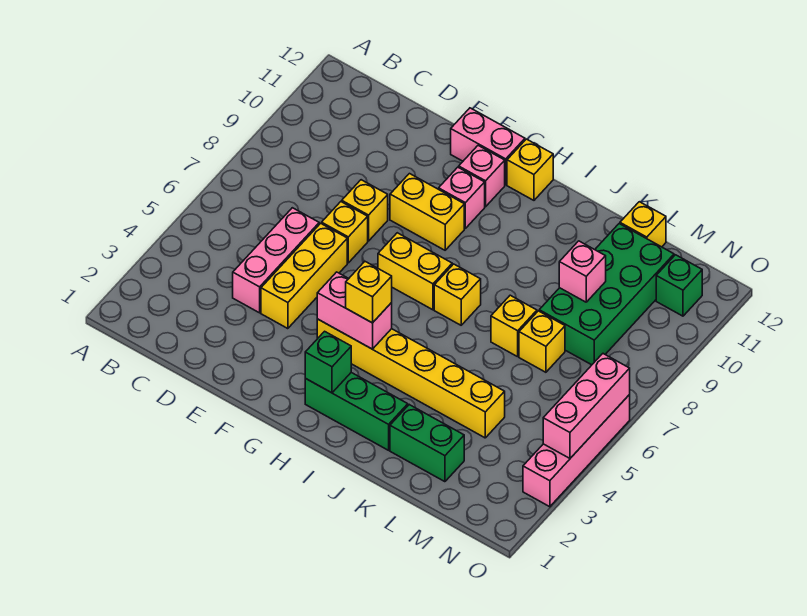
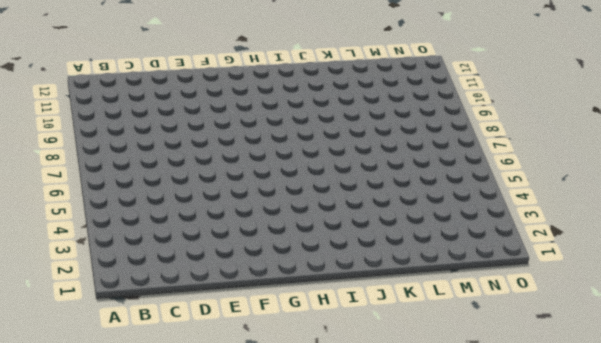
none -> pink 1x3 brick [233,208,319,313]
none -> yellow 1x3 brick [261,223,347,329]
none -> yellow 1x1 brick [322,202,368,263]

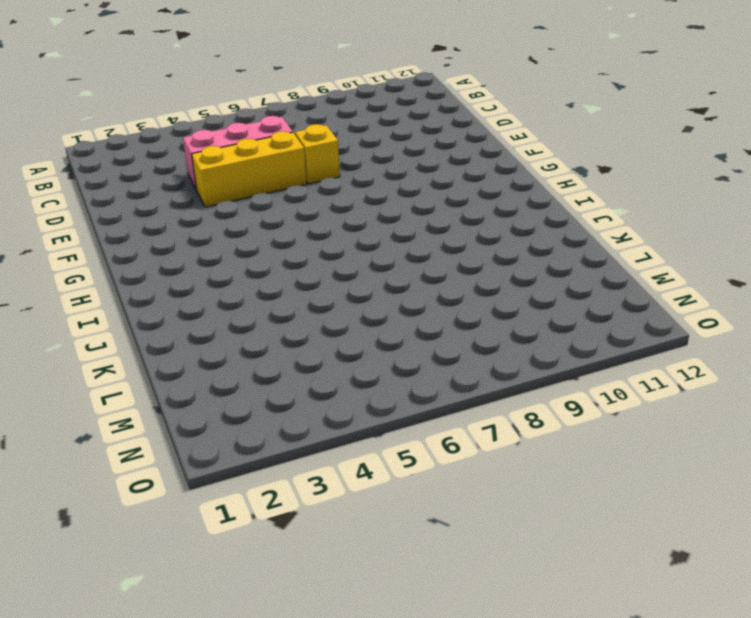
none -> yellow 1x1 brick [342,180,388,241]
none -> yellow 1x2 brick [390,174,464,250]
none -> pink 1x2 brick [451,108,525,185]

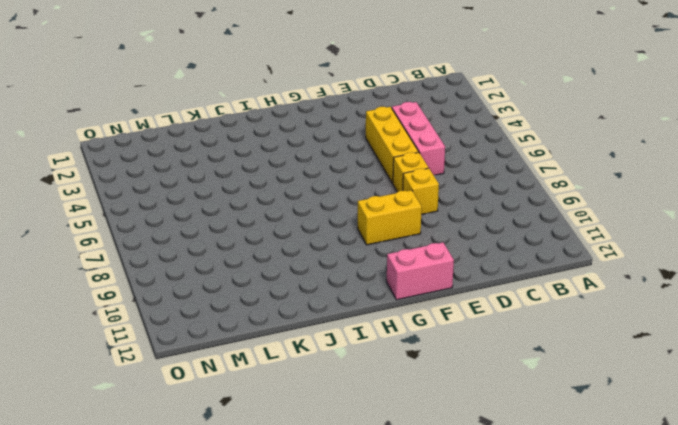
none -> yellow 1x6 brick [317,319,505,438]
none -> yellow 1x2 brick [378,233,452,310]
none -> pink 1x1 brick [439,167,485,228]

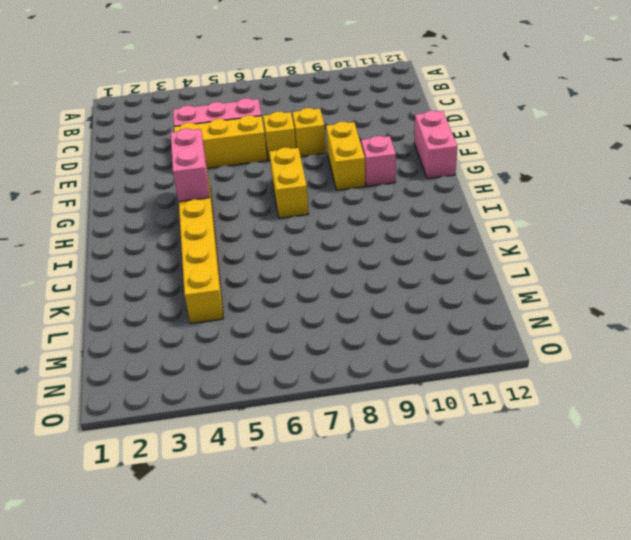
none -> pink 1x1 brick [459,146,505,207]
none -> green 1x3 brick [305,373,408,450]
none -> yellow 1x1 brick [507,139,553,200]

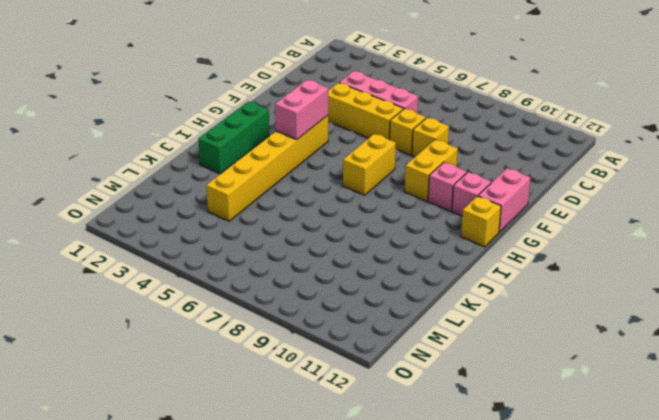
none -> yellow 1x1 brick [434,264,481,325]
none -> green 1x2 brick [390,405,464,482]
none -> yellow 1x1 brick [491,295,537,357]

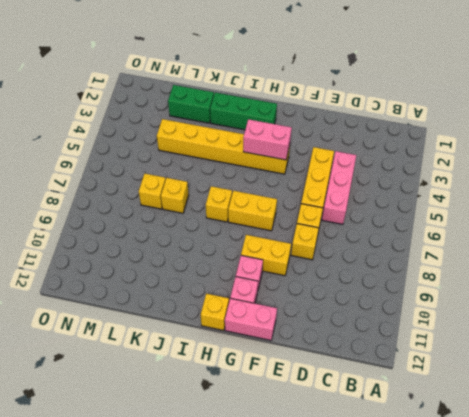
none -> green 2x4 brick [539,224,674,365]
none -> yellow 1x1 brick [620,202,666,247]
none -> green 1x1 brick [656,255,702,316]

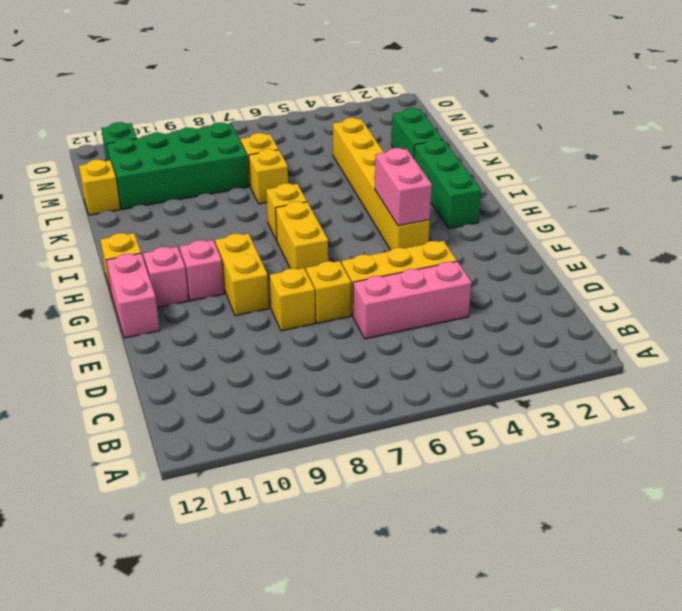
none -> pink 1x4 brick [523,395,630,507]
none -> green 1x1 brick [305,331,351,393]
none -> pink 1x1 brick [559,241,606,302]

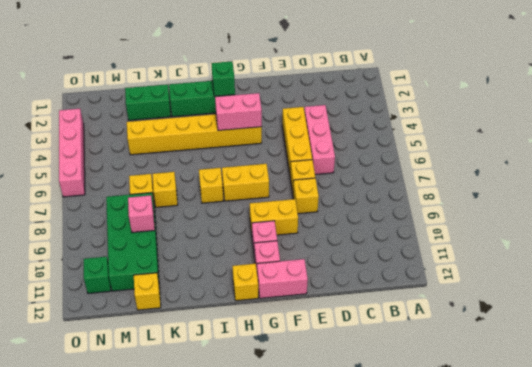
none -> pink 1x3 brick [543,354,630,458]
none -> yellow 1x1 brick [346,262,392,323]

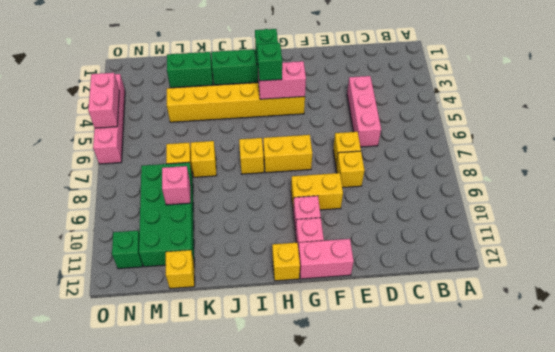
green 1x1 brick [257,43,282,81] -> yellow 1x1 brick [346,262,392,323]
pink 1x2 brick [88,73,119,128] -> pink 1x3 brick [543,354,630,458]
none -> yellow 1x3 brick [261,223,347,329]

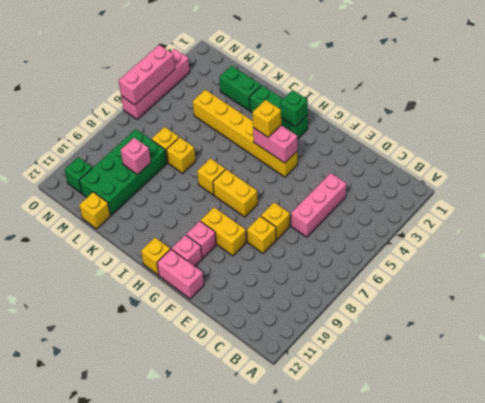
none -> yellow 1x3 brick [261,223,347,329]

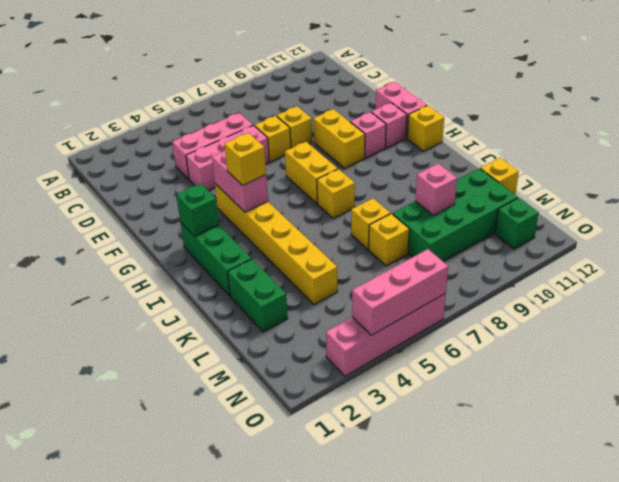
pink 1x3 brick [186,126,269,191] -> yellow 1x3 brick [261,223,347,329]

